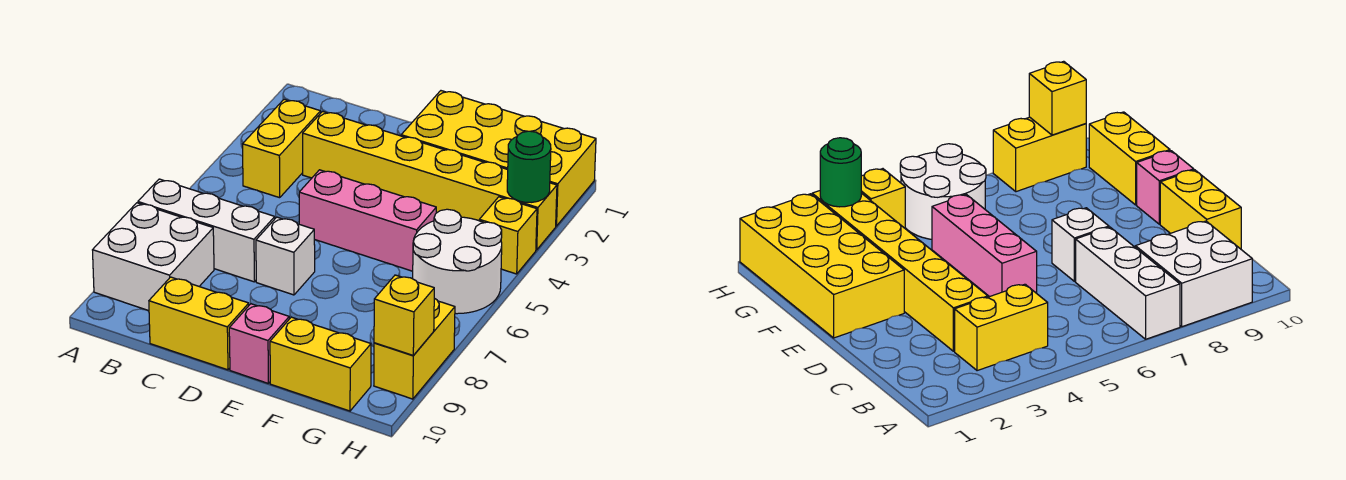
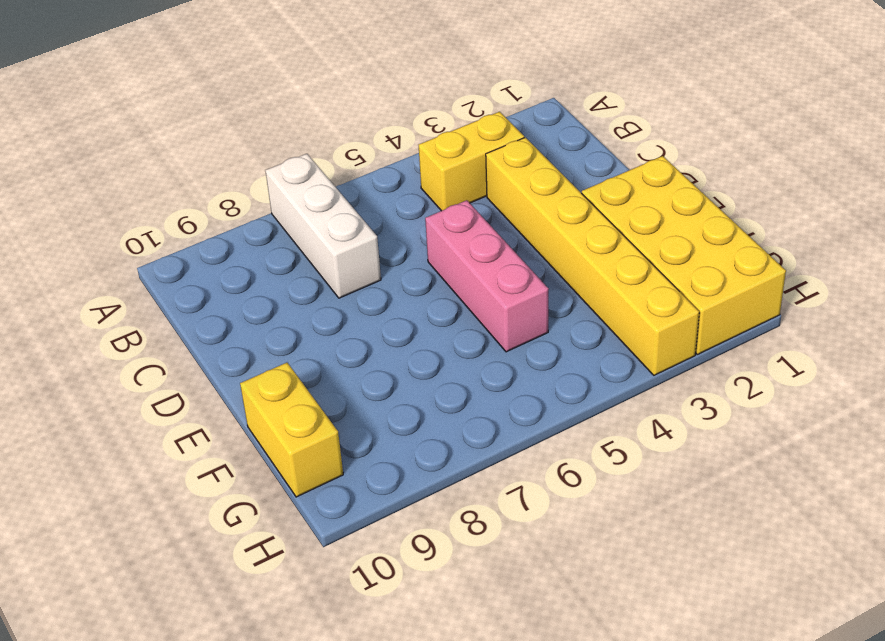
none -> white 2x2 brick [93,203,214,311]
none -> yellow 1x2 brick [149,277,249,370]
none -> white 1x1 brick [256,217,315,295]

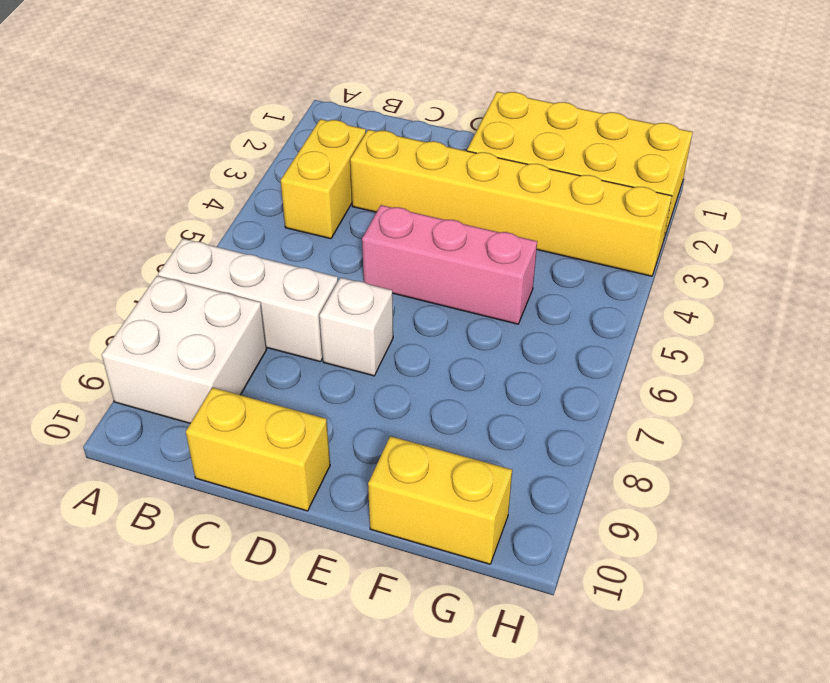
none -> pink 1x1 brick [229,304,289,384]
none -> white 2x2 round brick [413,209,502,314]
none -> yellow 1x1 brick [479,197,537,274]

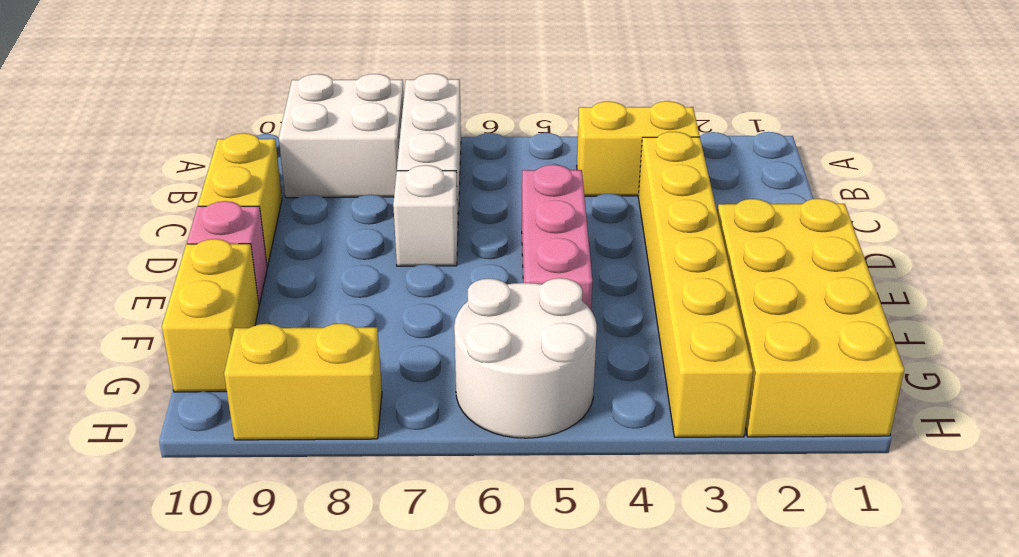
none -> yellow 1x1 brick [479,197,537,274]
none -> green 1x1 round brick [507,131,551,202]
none -> yellow 1x1 brick [374,275,434,355]

